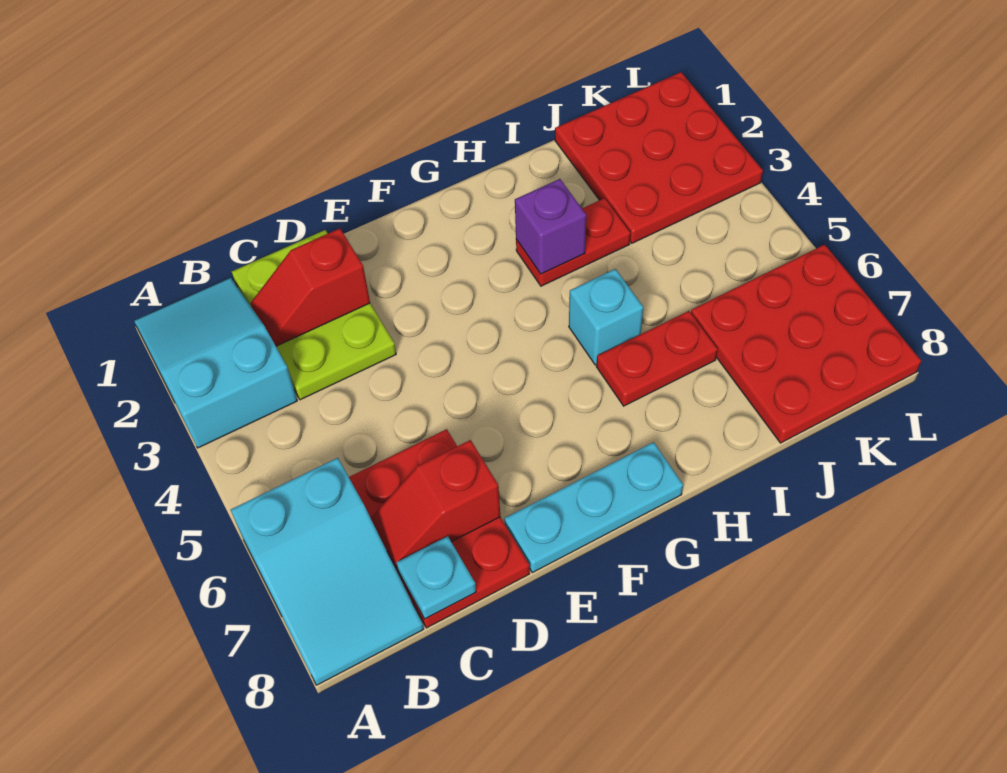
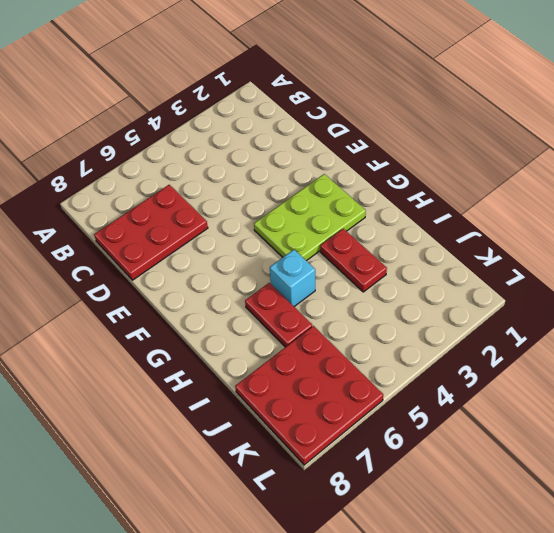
lime 2x3 plate [254,174,366,261] -> lime 2x3 plate moved to [232,230,396,400]
none -> cyan 2x3 slope [134,278,297,448]
none -> cyan 2x3 slope [231,458,424,685]
none -> cyan 1x3 plate [504,442,683,573]

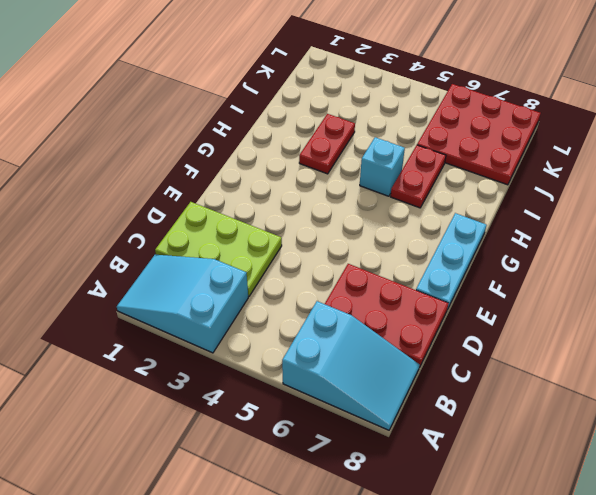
none -> red 3x3 plate [555,72,763,243]
none -> red 1x2 slope [251,228,370,346]
none -> red 1x2 slope [371,440,500,569]

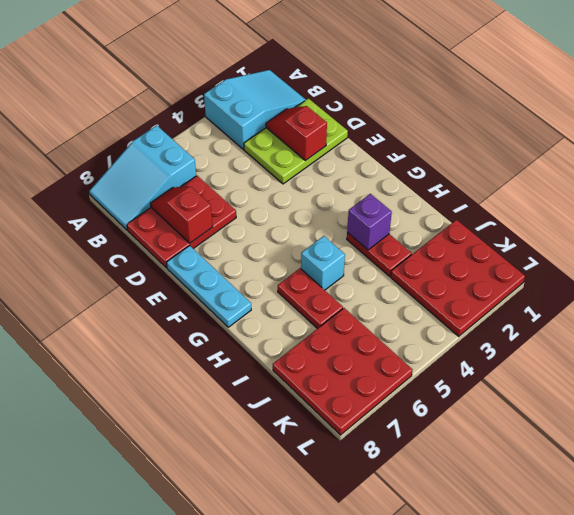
none -> cyan 1x1 plate [396,536,476,619]

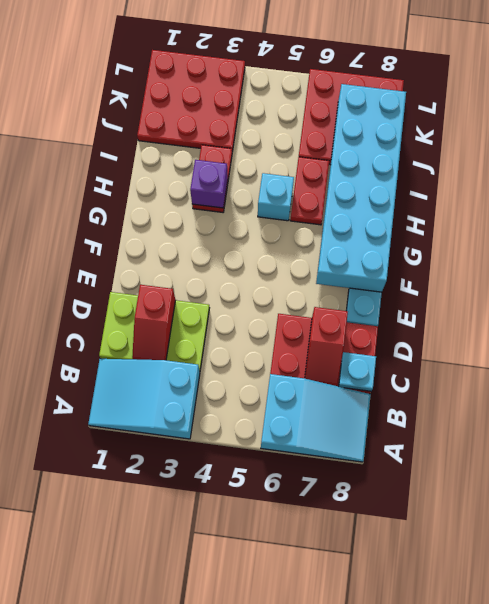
cyan 2x6 brick [316,84,406,292] -> none

